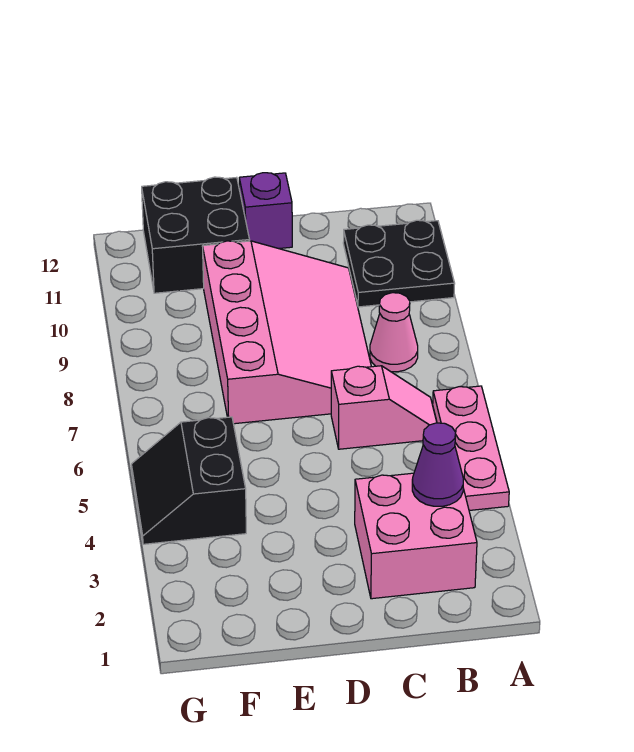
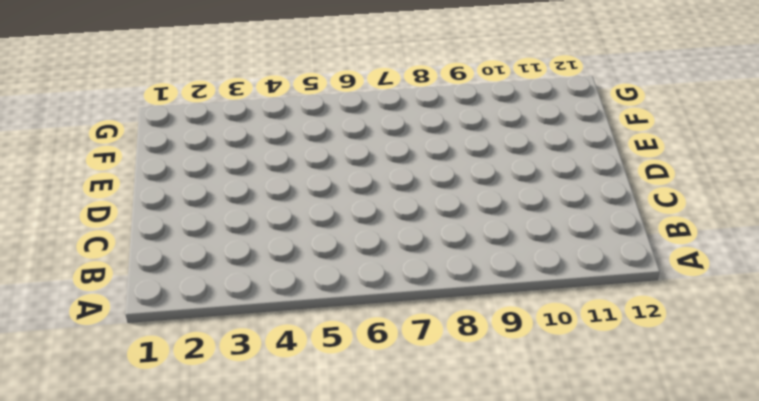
none -> pink 1x3 plate [433,386,509,510]
none -> black 2x2 plate [343,220,455,307]

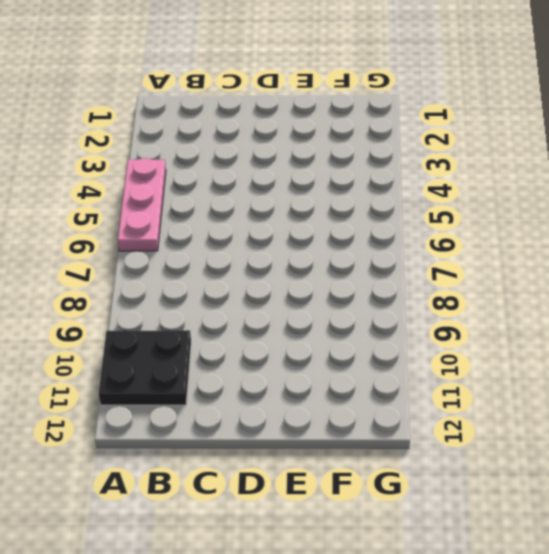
none -> pink 2x2 brick [355,473,477,599]
none -> pink 1x2 slope [331,366,437,449]

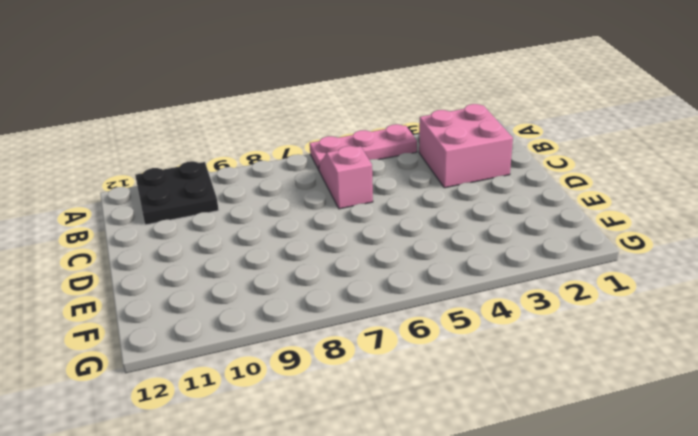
none -> pink 1x1 cone [370,293,418,372]
none -> pink 3x4 slope [203,241,371,424]

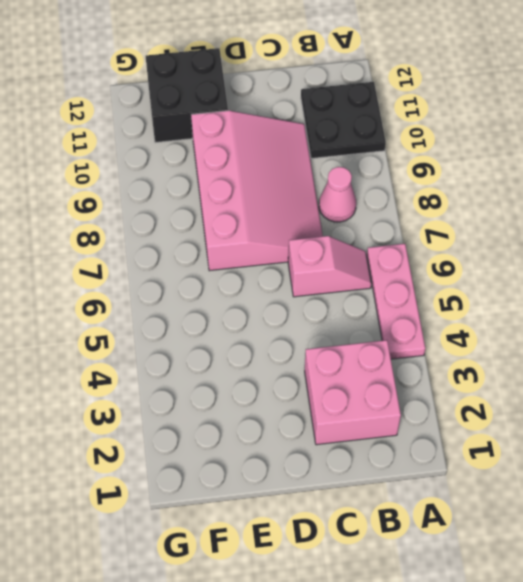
none -> purple 1x1 brick [239,173,292,249]
none -> black 2x2 slope [131,417,246,544]

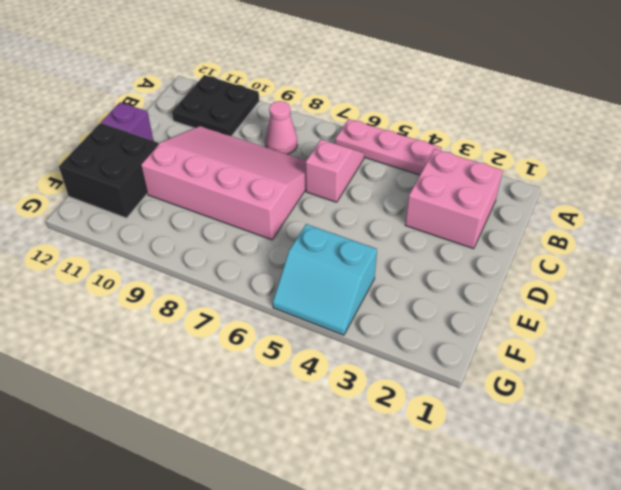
cyan 2x2 slope [273,224,377,335] -> black 2x2 slope [131,417,246,544]
none -> purple 1x1 cone [412,423,463,506]

